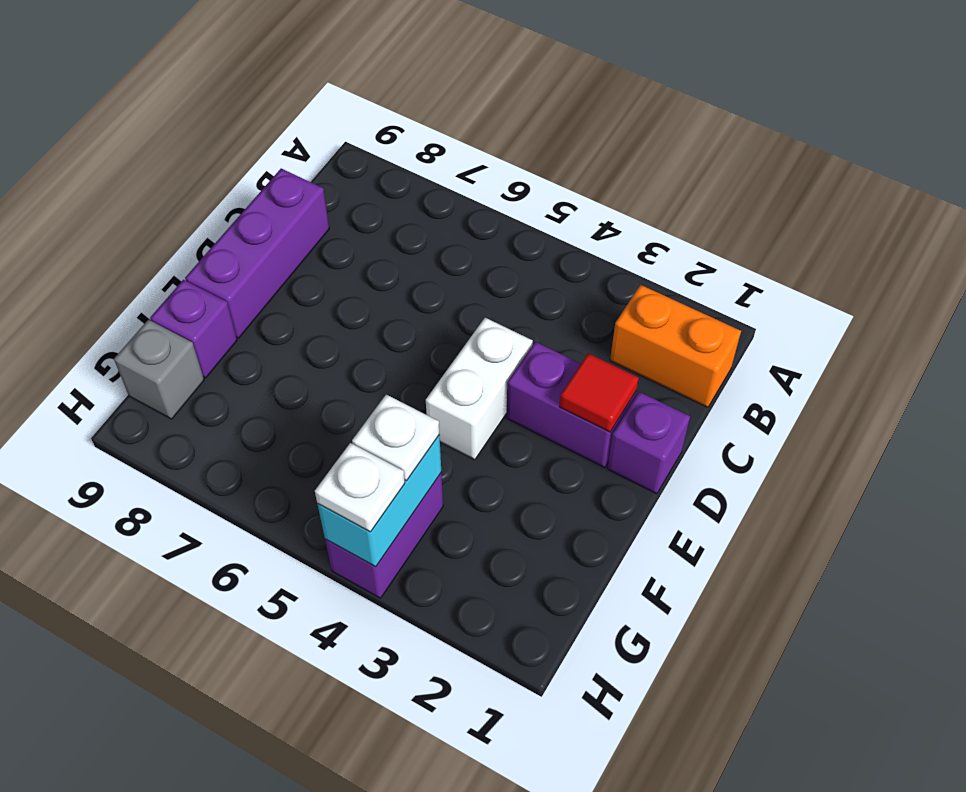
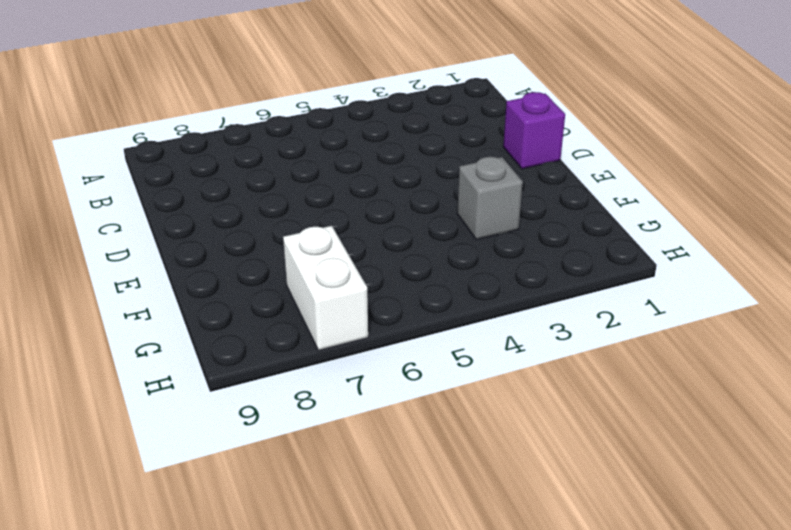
grey 1x1 brick [457,157,523,240] -> grey 1x1 brick moved to [114,320,204,419]
white 1x2 brick [283,226,368,350] -> white 1x2 brick moved to [426,318,533,460]
none -> orange 1x2 brick [610,285,741,407]
none -> purple 1x3 brick [185,169,329,338]
none -> purple 1x2 brick [506,342,636,468]

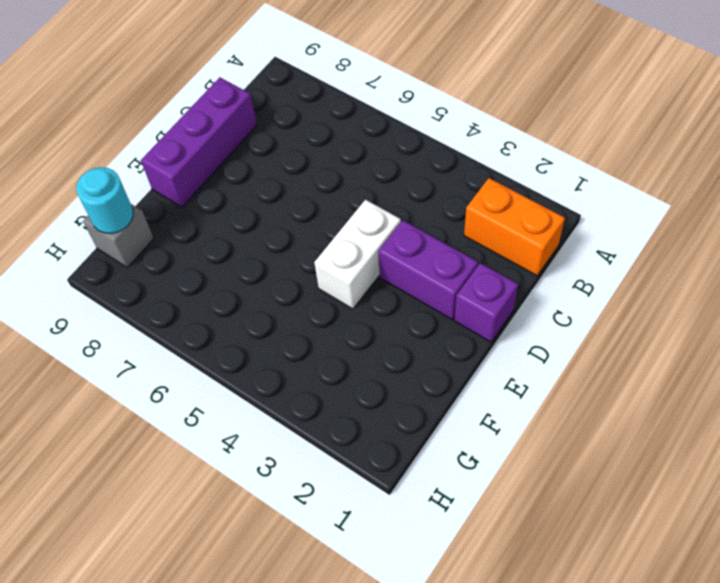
cyan 1x1 round brick [76,167,133,233] -> none
none -> purple 1x1 brick [150,280,237,378]
none -> purple 1x2 brick [325,473,443,598]
none -> red 1x1 tile [560,353,639,432]

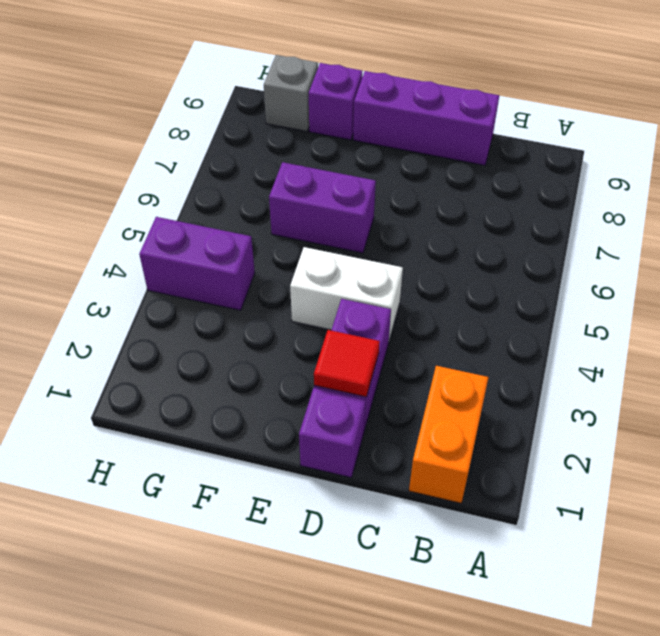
purple 1x2 brick [269,162,376,253] -> none
none -> cyan 1x2 brick [318,435,441,567]
none -> white 1x1 plate [352,395,439,481]
none -> white 1x1 plate [315,443,405,532]

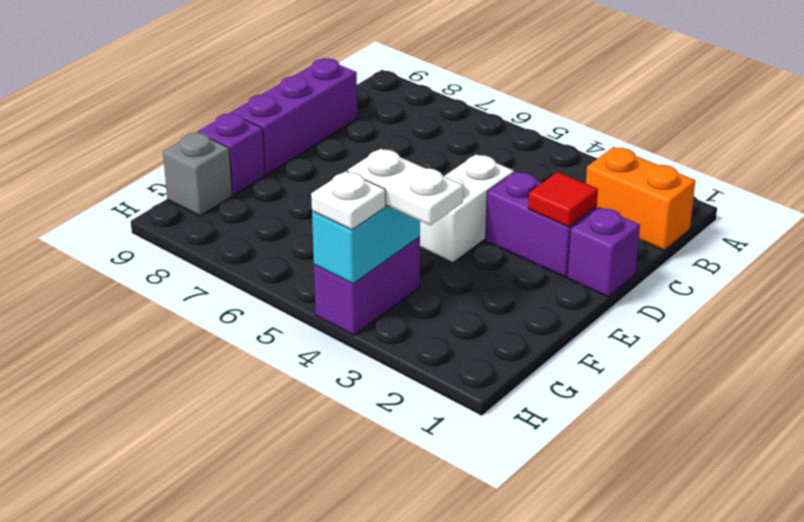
white 1x2 plate [348,149,463,225] -> white 1x1 plate [352,395,439,481]

